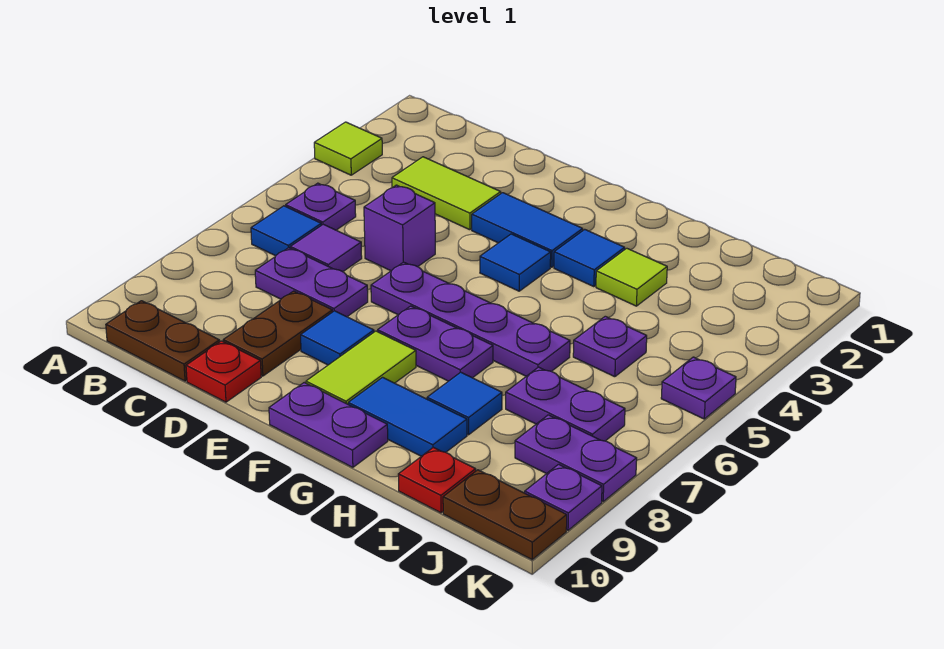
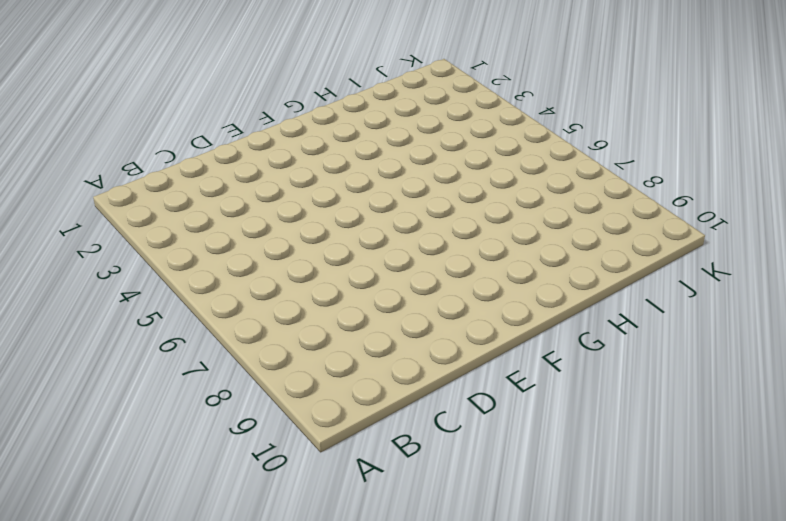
none -> lime 1x1 tile [314,122,382,175]
none -> purple 1x1 plate [286,183,356,230]
none -> blue 1x1 tile [251,206,321,256]

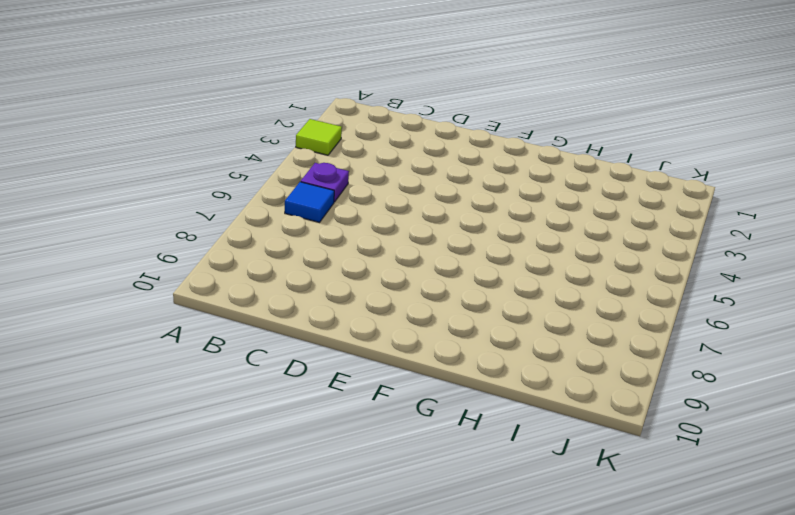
none -> brown 1x2 plate [106,301,220,381]
none -> lime 1x2 tile [392,157,501,230]
none -> purple 1x1 tile [290,224,362,272]

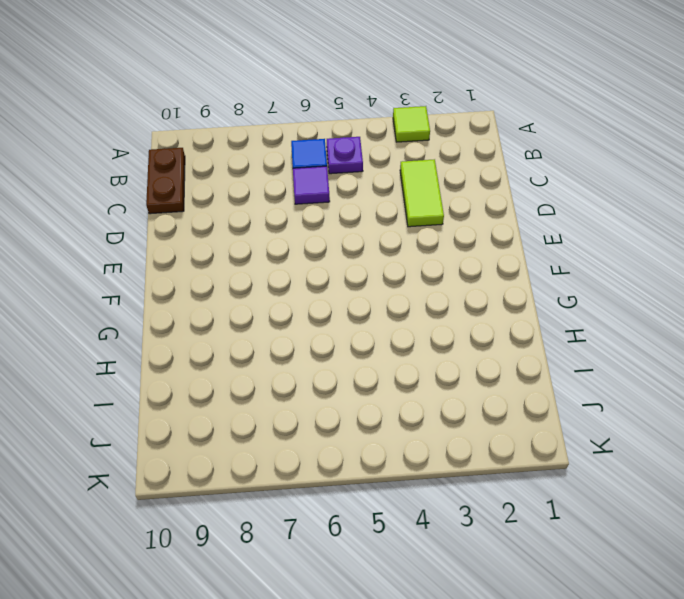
none -> purple 1x2 plate [255,248,368,317]
none -> purple 1x1 brick [364,185,435,271]
none -> brown 1x2 plate [223,291,332,376]

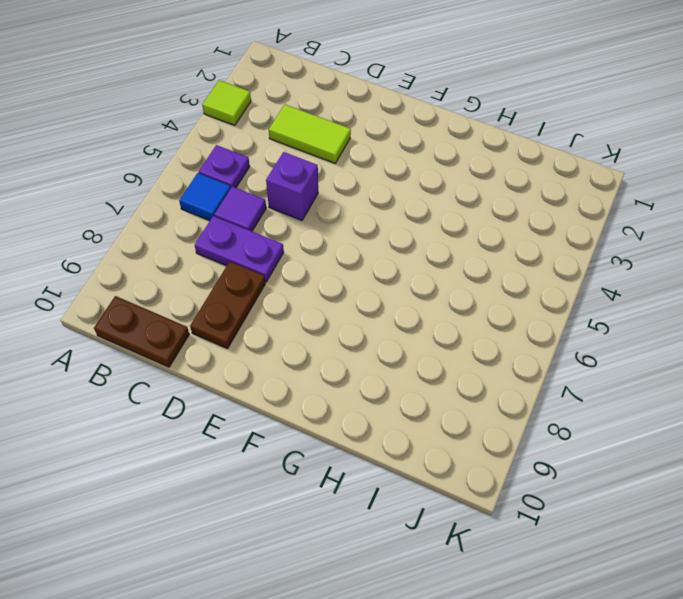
none -> red 1x1 plate [186,341,261,402]
none -> blue 1x2 tile [472,193,583,267]
none -> purple 1x4 plate [371,262,570,376]

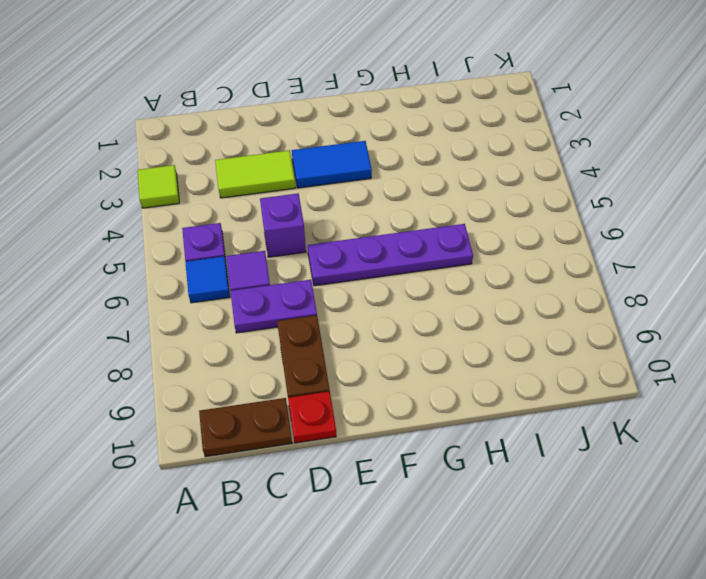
none -> blue 1x1 tile [301,311,374,365]
none -> blue 1x1 tile [480,234,551,291]
none -> purple 1x2 plate [378,306,493,381]

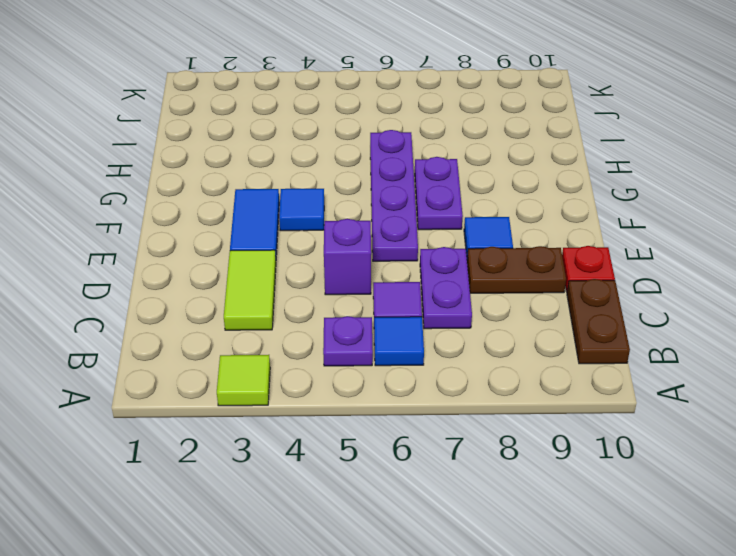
none -> lime 1x2 tile [306,331,416,404]
none -> purple 1x2 plate [269,383,388,467]
none -> blue 1x1 tile [554,229,625,287]

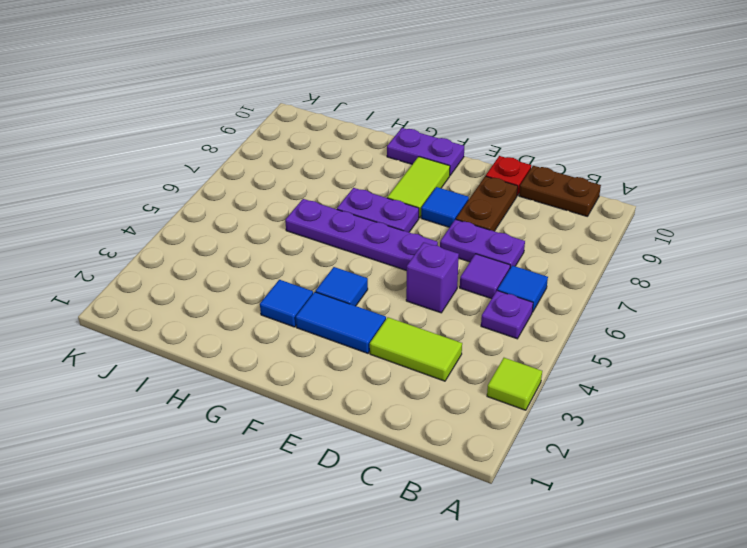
none -> blue 1x2 tile [348,377,467,456]
none -> lime 1x1 tile [596,248,667,306]
none -> blue 1x1 tile [427,372,502,435]

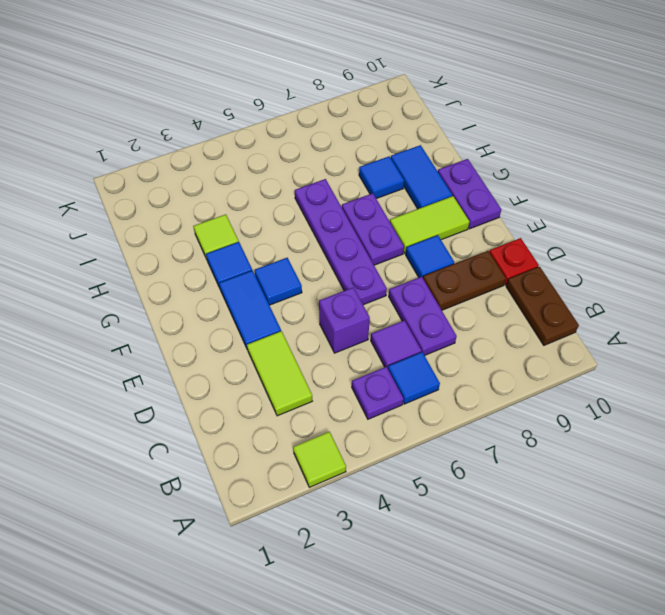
none -> purple 1x1 plate [573,316,647,377]
none -> purple 1x2 plate [506,367,625,441]
none -> red 1x1 plate [398,447,476,513]

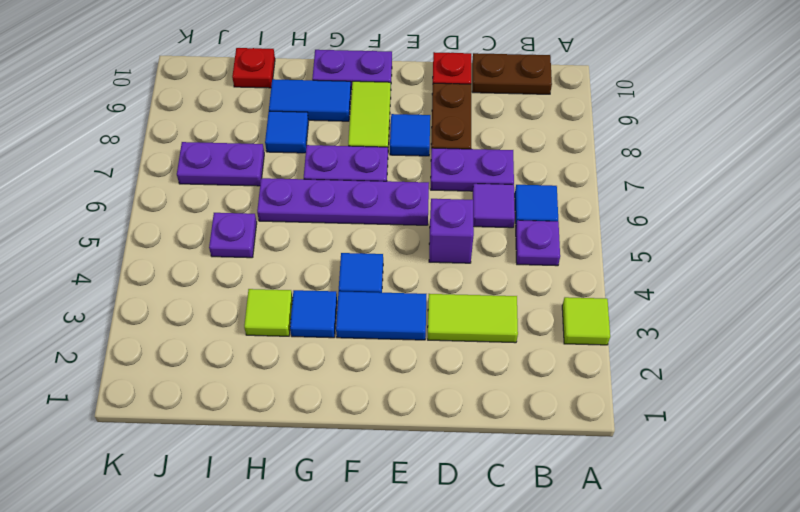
none -> purple 1x2 plate [515,415,637,501]
none -> brown 1x2 plate [443,470,567,560]
none -> purple 1x1 plate [661,357,736,419]

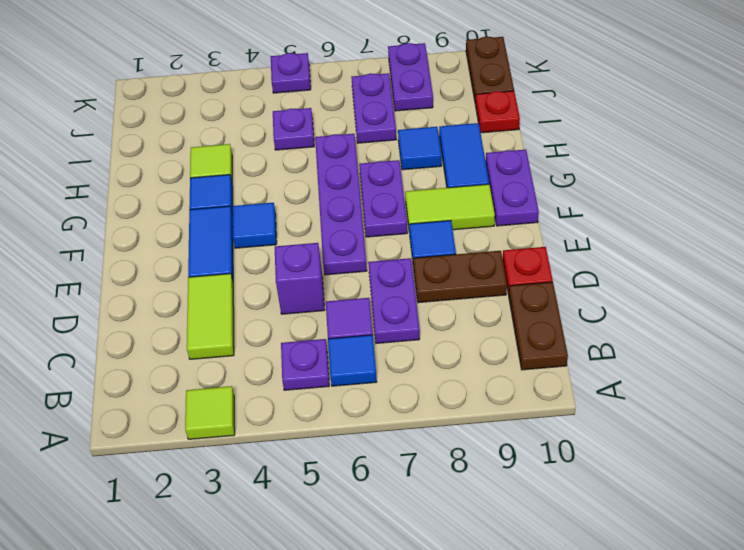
none -> purple 1x1 plate [525,464,602,530]

